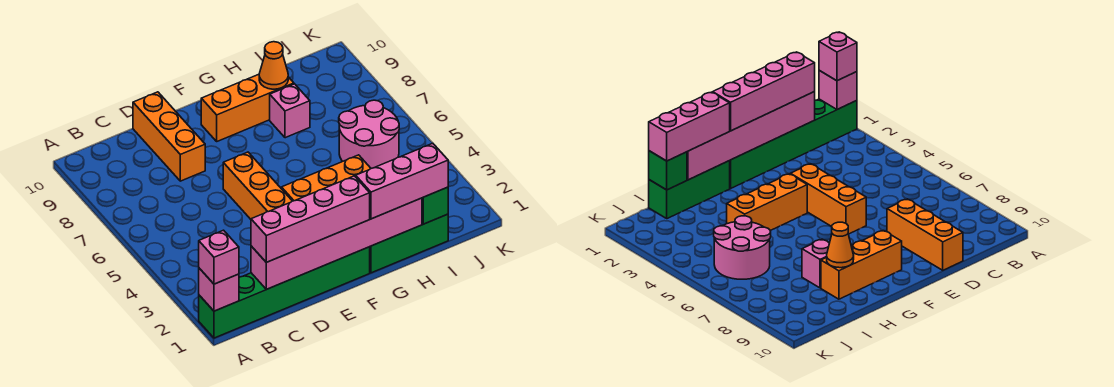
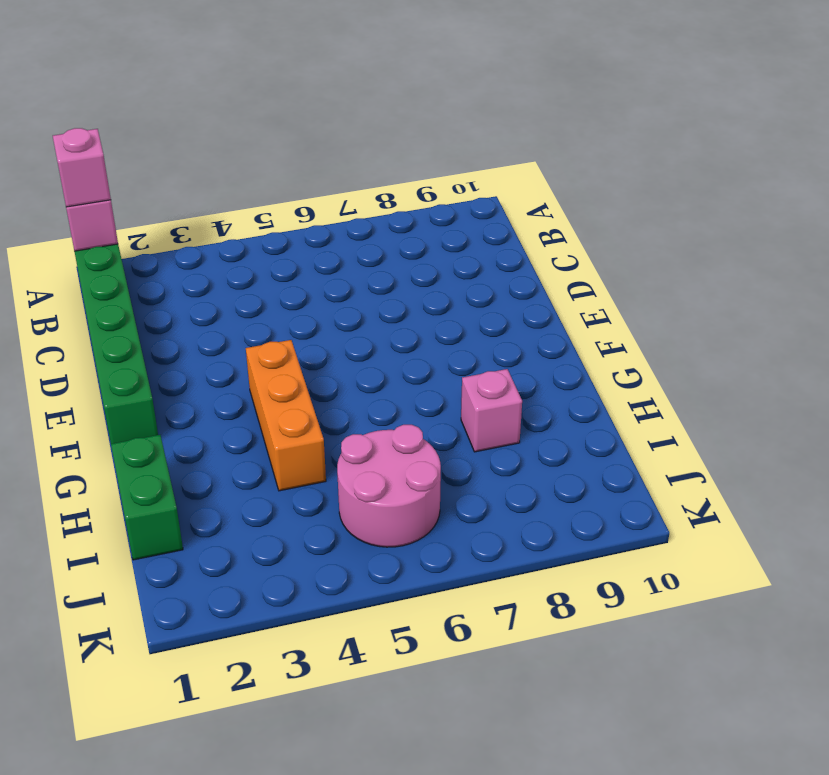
green 1x2 brick [111,435,183,560] -> green 1x3 brick [370,214,448,273]
none -> orange 1x3 brick [133,92,205,181]
none -> orange 1x3 brick [223,152,292,219]
none -> orange 1x3 brick [201,74,294,141]

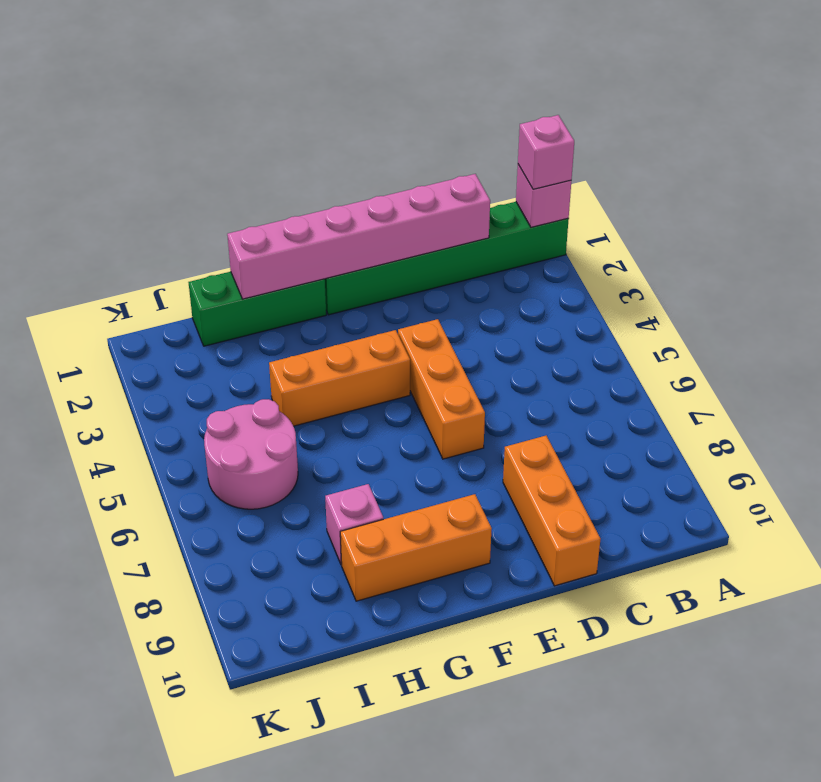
none -> orange 1x1 cone [259,42,288,89]
none -> green 1x1 brick [422,187,448,224]
none -> pink 1x4 brick [251,176,370,262]

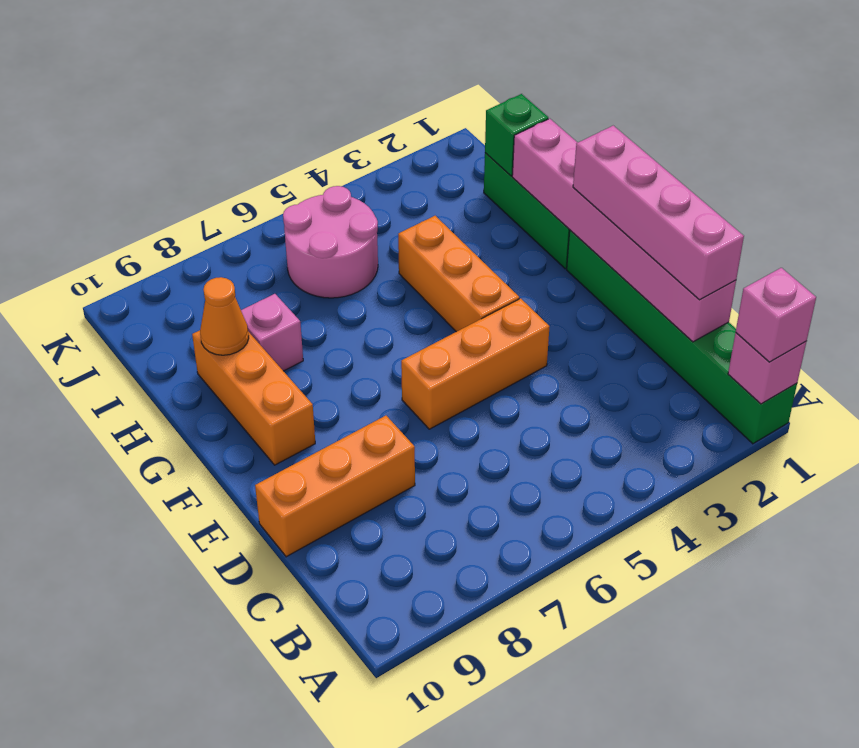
none -> pink 1x3 brick [356,143,448,219]

